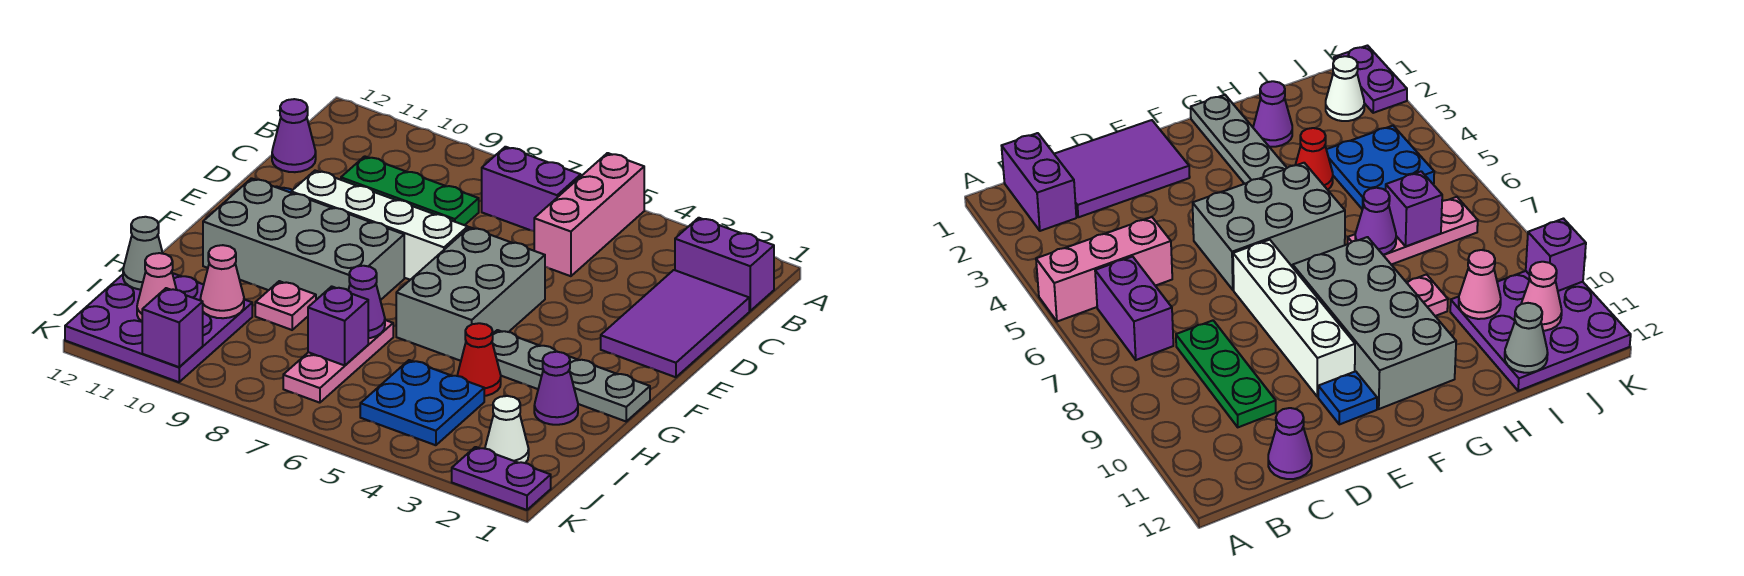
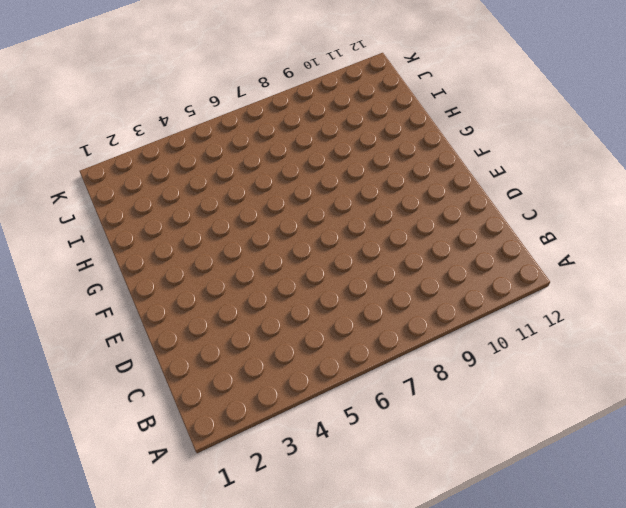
none -> pink 1x3 brick [534,153,644,276]
none -> purple 1x2 brick [675,218,774,311]
none -> purple 1x2 brick [482,147,581,231]

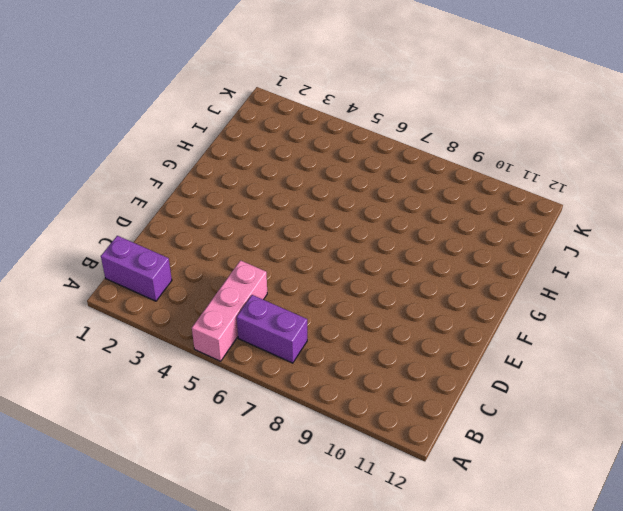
none -> purple 2x3 tile [601,270,749,377]
none -> green 1x3 plate [341,156,479,225]
none -> purple 1x1 cone [272,99,316,172]

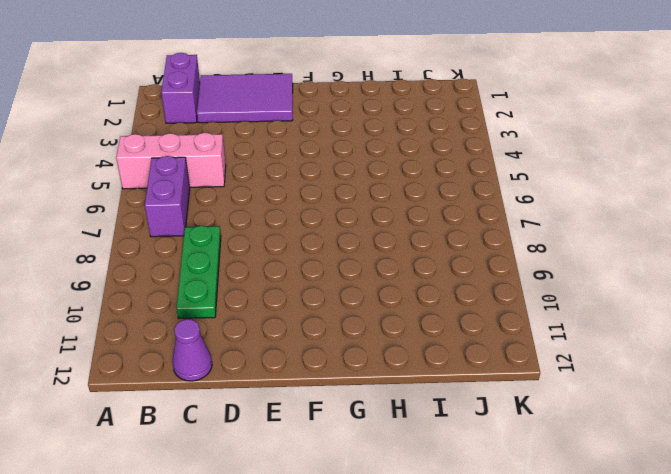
none -> grey 2x3 brick [396,227,545,361]
none -> white 1x4 brick [291,171,468,280]
none -> blue 1x1 plate [1318,371,1377,424]

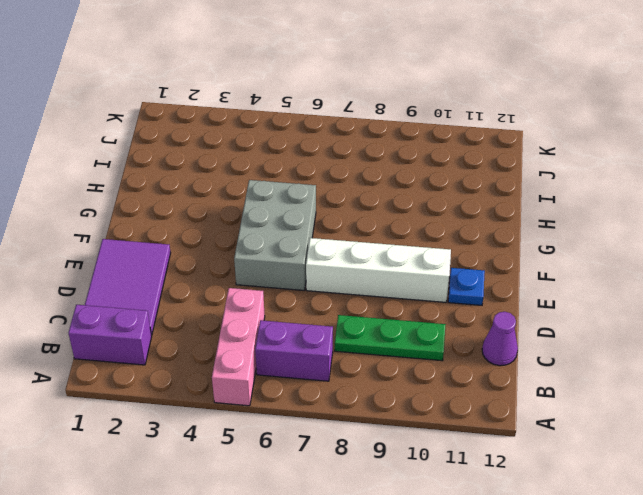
none -> grey 2x4 brick [203,178,404,300]
none -> grey 1x4 plate [492,330,650,421]
none -> purple 1x1 cone [534,352,578,425]

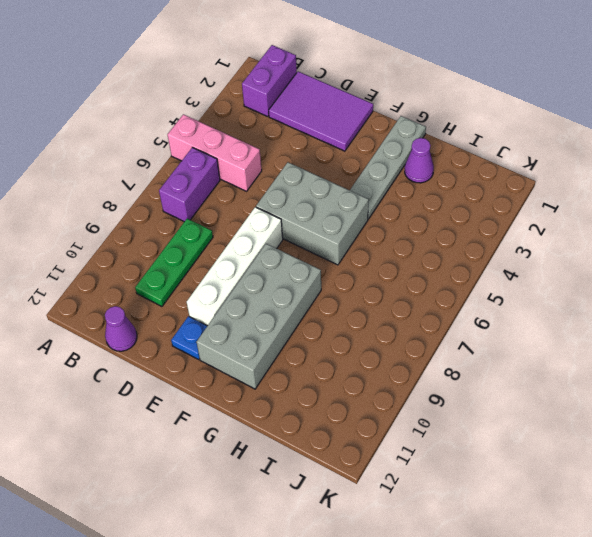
none -> red 1x1 cone [457,323,501,396]
none -> pink 1x3 plate [283,320,393,403]
none -> pink 1x1 plate [255,281,316,330]

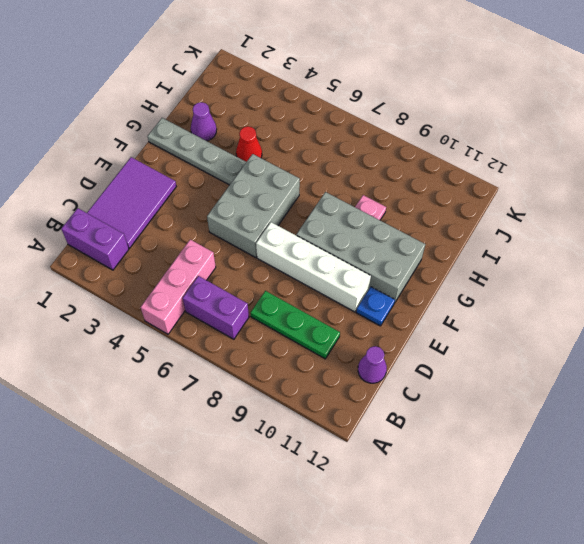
none -> pink 1x3 plate [283,320,393,403]
none -> blue 2x2 plate [360,360,484,445]
none -> purple 3x3 plate [65,273,252,382]

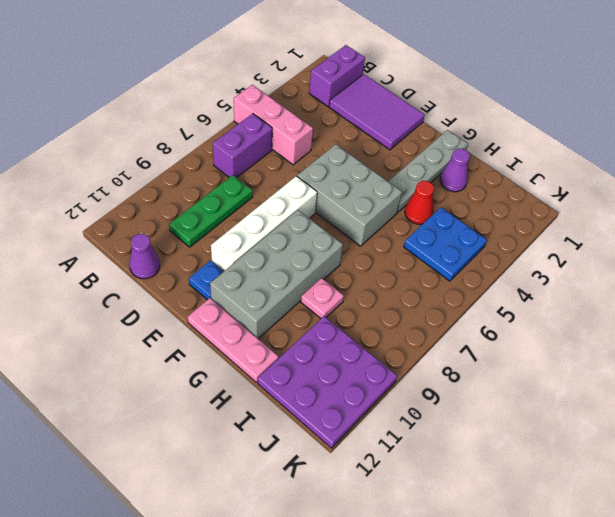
pink 1x3 plate [188,298,279,382] -> pink 1x3 plate moved to [283,320,393,403]
none -> white 1x1 cone [485,396,529,463]
none -> purple 1x2 plate [452,447,551,510]
none -> purple 1x1 cone [348,266,385,338]

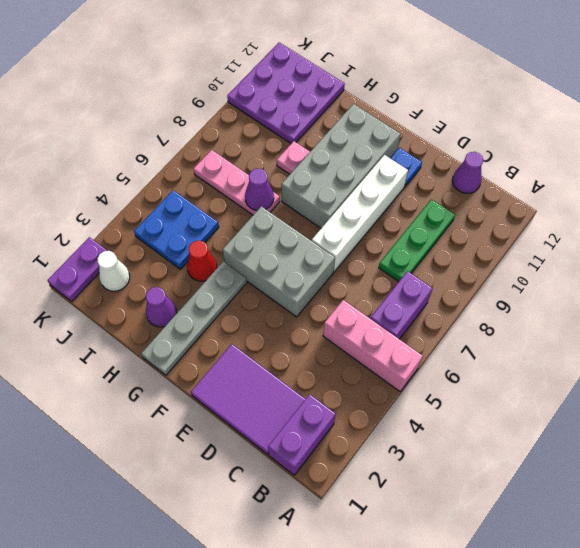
none -> purple 1x1 brick [308,286,368,365]
none -> pink 1x1 cone [200,245,244,318]
none -> grey 1x1 cone [123,217,163,290]

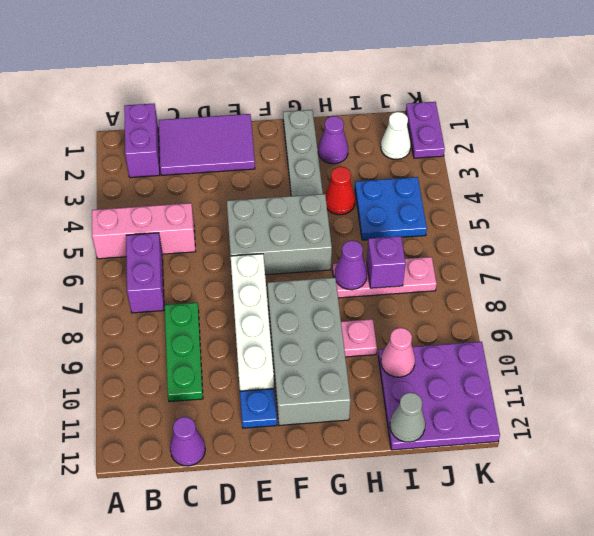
none -> pink 1x1 cone [137,253,177,321]
none -> purple 1x1 brick [142,288,203,367]

